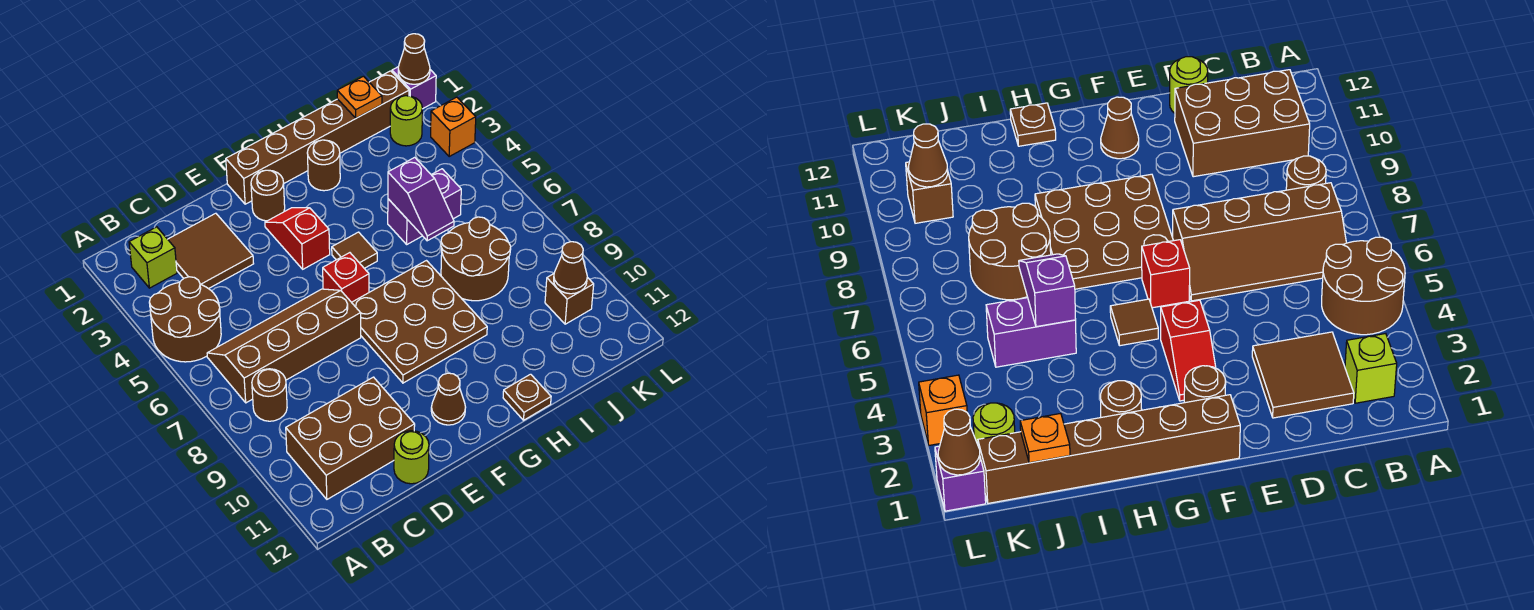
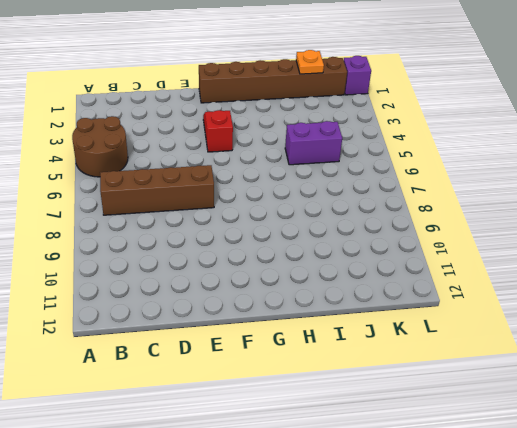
none -> lime 1x1 brick [129,227,177,288]
none -> brown 1x1 round brick [252,369,287,421]
none -> brown 2x3 brick [286,377,415,499]

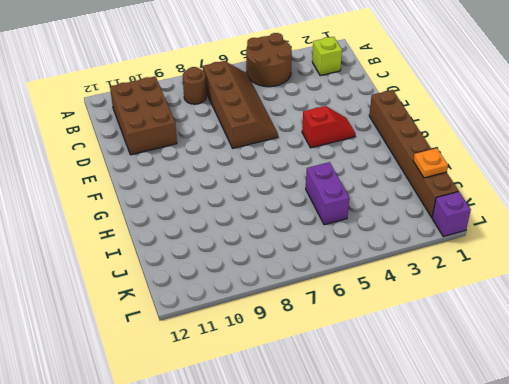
none -> brown 2x2 tile [168,213,254,289]
none -> lime 1x1 round brick [394,431,429,484]
none -> brown 1x1 round brick [251,170,285,221]

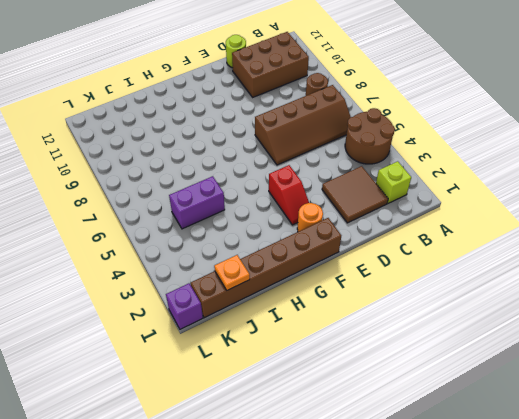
orange 1x1 round brick [297,203,323,232] -> brown 1x1 round brick [251,170,285,221]
none -> red 1x1 brick [323,253,369,302]
none -> brown 3x3 plate [352,261,487,383]
none -> brown 1x1 cone [431,373,466,425]

